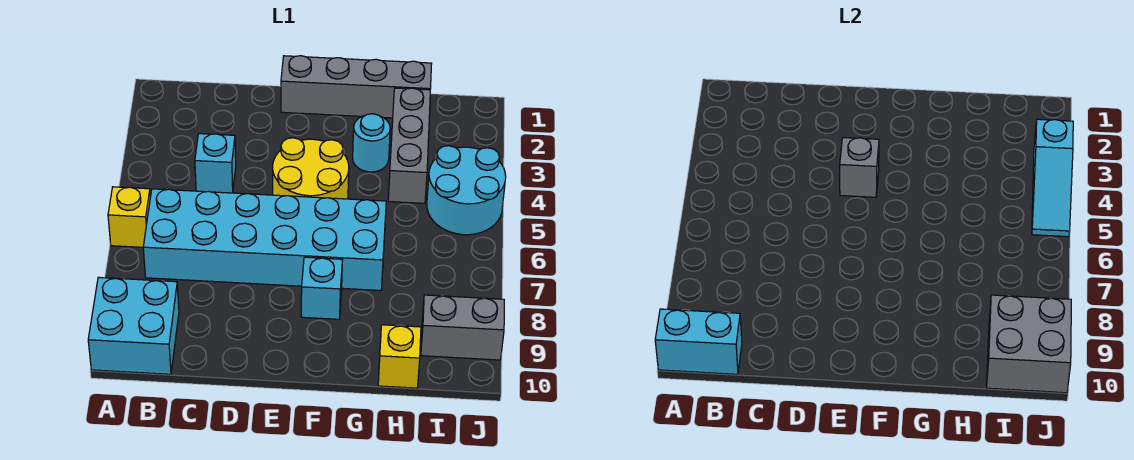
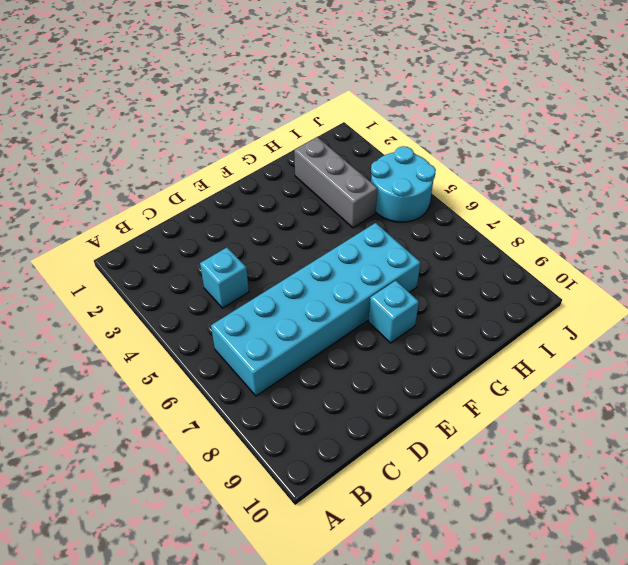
none -> yellow 1x1 brick [108,187,150,247]
none -> cyan 2x2 brick [88,277,179,374]
none -> grey 1x4 brick [281,56,432,118]

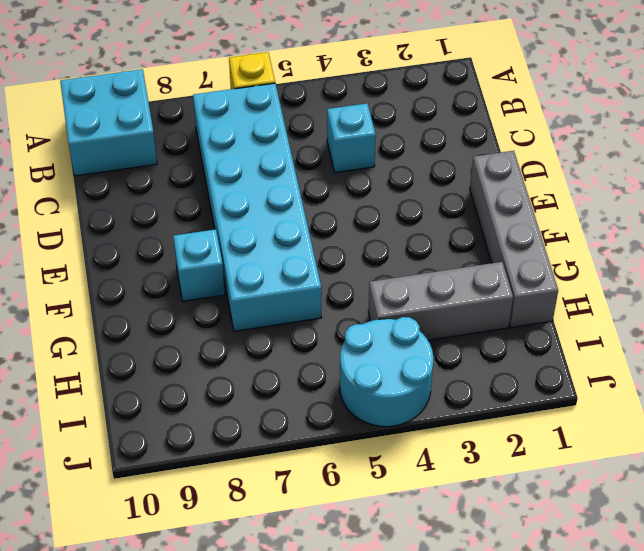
none -> yellow 2x2 round brick [273,138,349,199]
none -> cyan 1x1 round brick [353,114,390,172]
none -> yellow 1x1 brick [378,325,421,388]

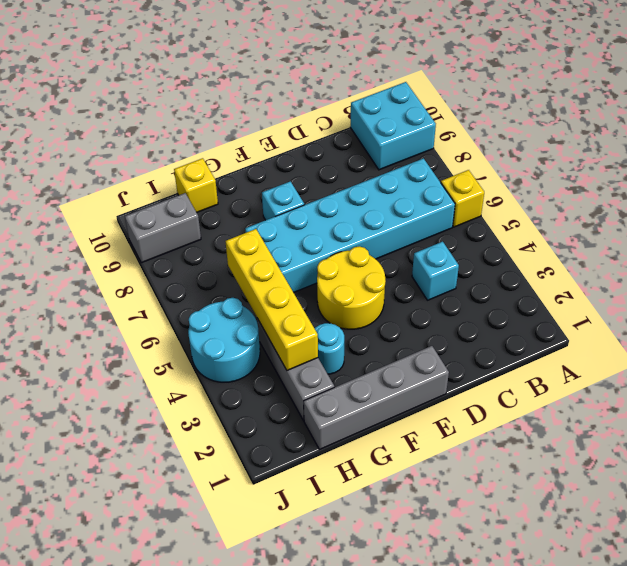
yellow 1x4 brick [226,229,318,370] -> none
none -> cyan 1x2 brick [655,309,742,374]
none -> grey 1x1 brick [840,138,879,197]
none -> grey 2x2 brick [987,295,1071,393]

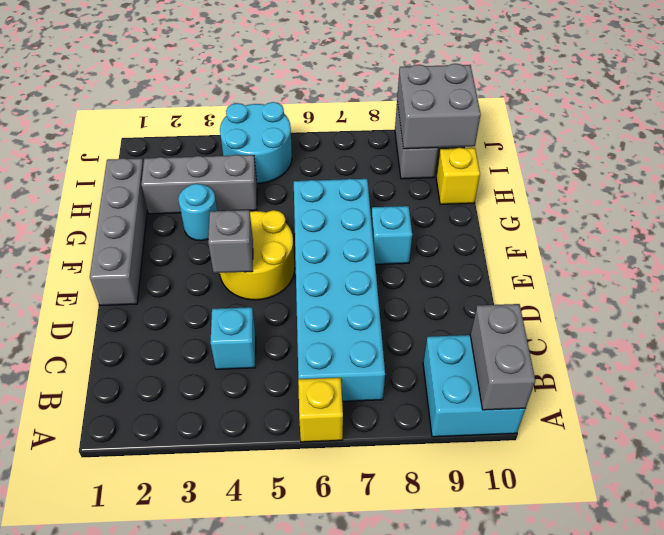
grey 1x2 brick [470,304,535,410] -> cyan 1x2 brick [655,309,742,374]
none -> cyan 1x3 slope [1032,119,1073,237]

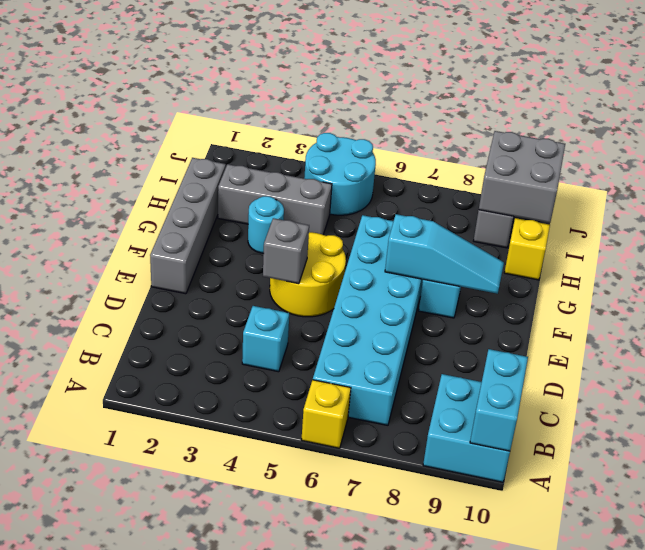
cyan 1x3 slope [385,214,504,294] -> cyan 1x3 slope moved to [1032,119,1073,237]

